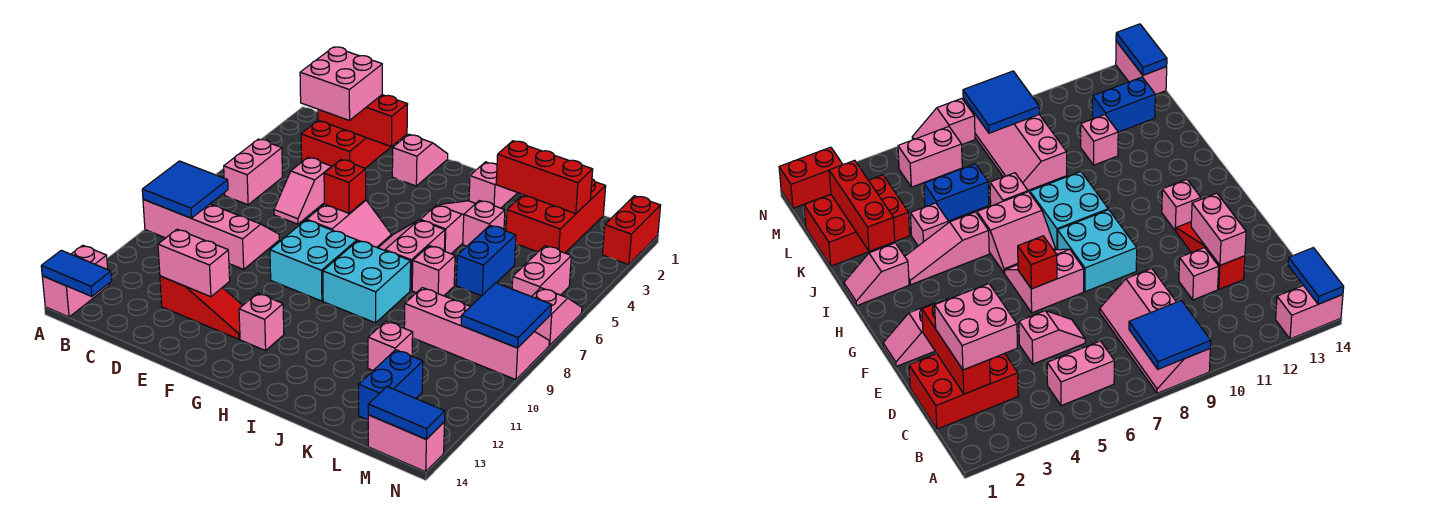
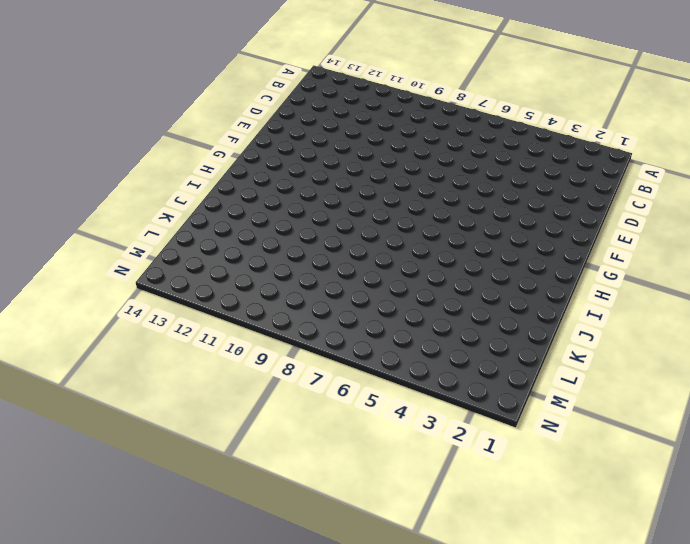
none -> pink 2x4 slope [143,199,279,269]
none -> pink 1x2 brick [42,245,109,317]
none -> pink 1x2 brick [224,139,282,205]
none -> red 2x3 brick [301,120,391,168]

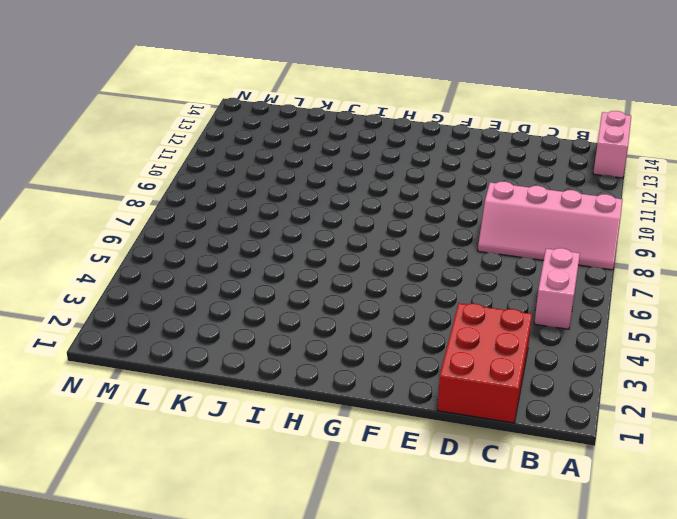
none -> pink 1x2 slope [274,158,332,224]
none -> pink 1x1 brick [1179,248,1219,300]
none -> red 1x3 slope [160,276,243,339]
none -> pink 1x2 slope [392,134,448,186]

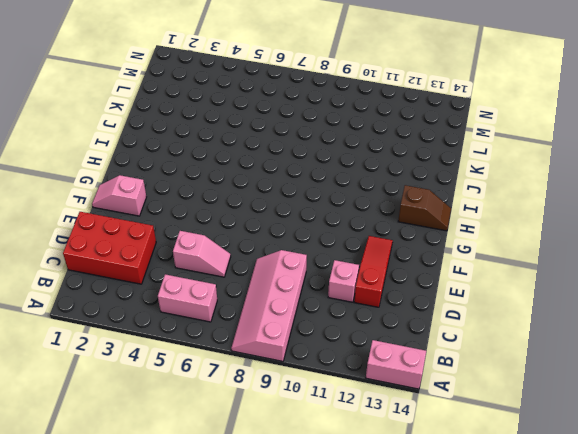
brown 1x2 slope [398,185,451,231] -> none
none -> pink 2x2 slope [307,200,392,248]
none -> cyan 2x2 brick [270,220,357,301]
none -> pink 1x1 brick [239,293,284,351]
none -> pink 2x2 slope [378,220,445,291]

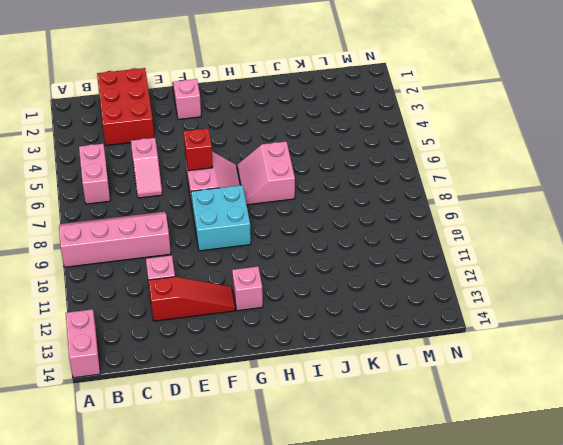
none -> cyan 2x2 brick [323,240,411,323]
none -> pink 1x2 slope [469,162,517,208]
none -> pink 1x3 slope [421,201,476,254]
none -> pink 1x1 brick [463,201,505,246]

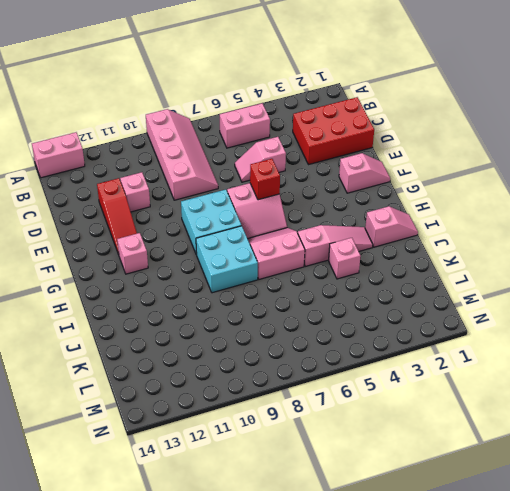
none -> pink 1x1 brick [412,246,455,296]
none -> red 2x3 brick [506,179,606,253]
none -> blue 1x2 brick [456,225,516,296]
none -> pink 2x4 slope [404,288,549,380]

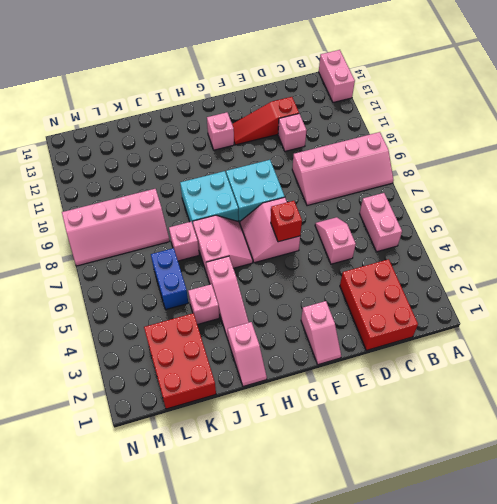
none -> pink 1x1 brick [368,321,413,370]
none -> blue 1x2 brick [359,350,423,420]
none -> pink 1x2 brick [512,246,571,297]
none -> pink 1x2 brick [368,415,445,472]

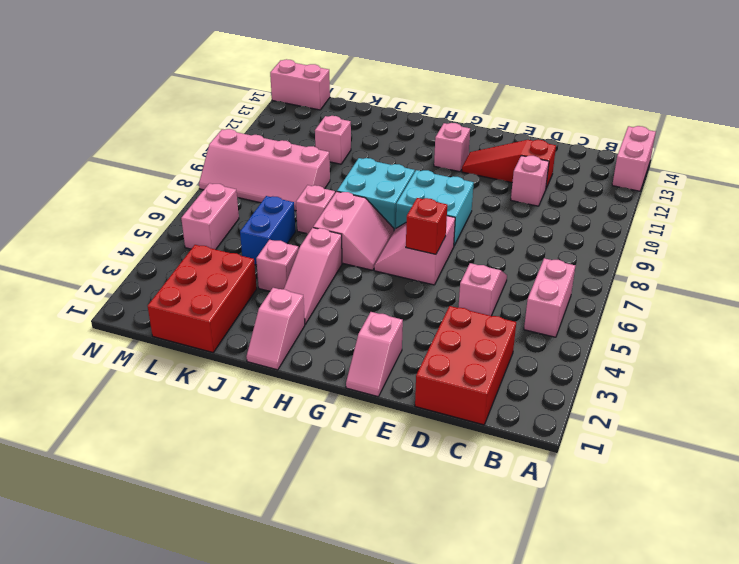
none -> pink 2x4 slope [143,199,279,269]
none -> blue 1x2 brick [359,350,423,420]
none -> red 1x2 brick [603,196,661,265]
none -> pink 1x2 slope [532,288,582,345]

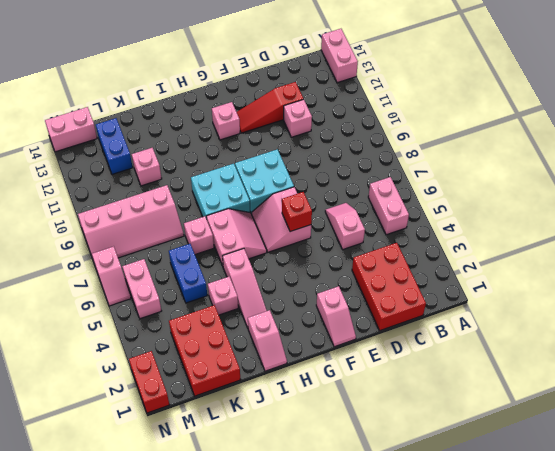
none -> pink 2x4 slope [143,199,279,269]
none -> blue 2x2 tile [142,161,228,218]
none -> blue 1x2 tile [41,250,112,297]
none -> red 1x3 brick [318,95,408,146]

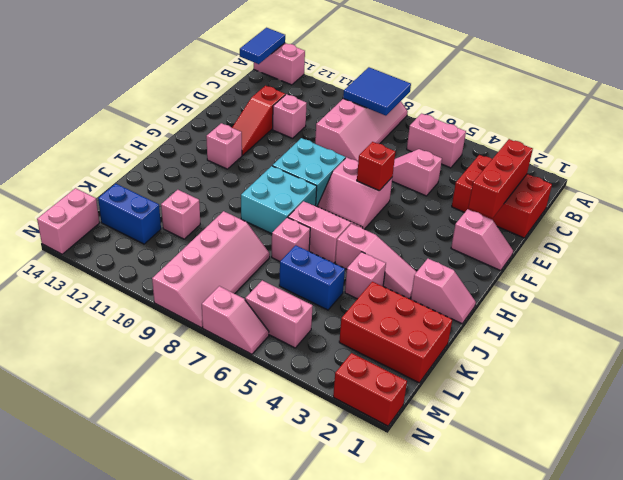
none -> pink 1x2 brick [158,229,230,297]
none -> red 1x3 brick [496,141,593,214]
none -> blue 2x2 tile [461,283,551,348]
none -> blue 1x2 tile [368,387,445,439]

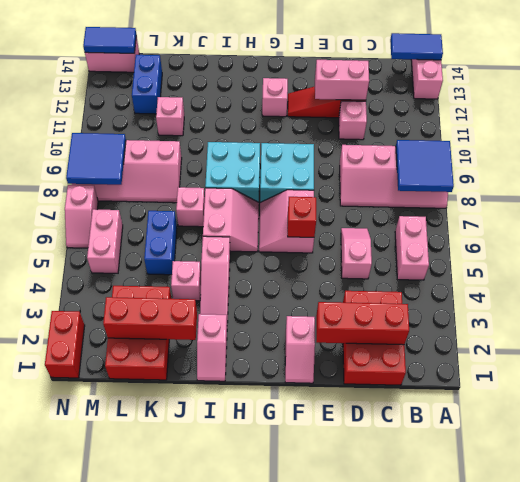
none -> pink 2x2 brick [300,47,382,120]

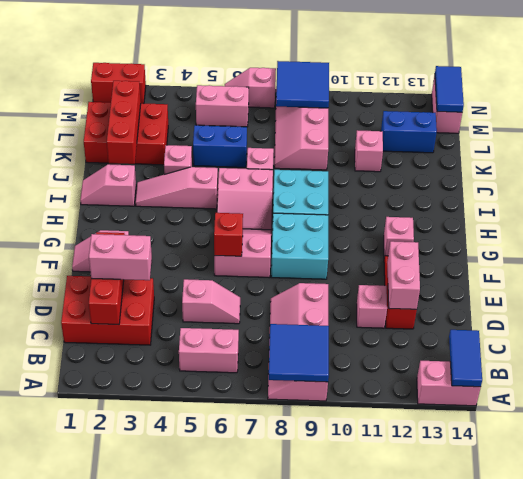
pink 1x2 brick [89,234,152,280] -> pink 2x2 brick [300,47,382,120]

